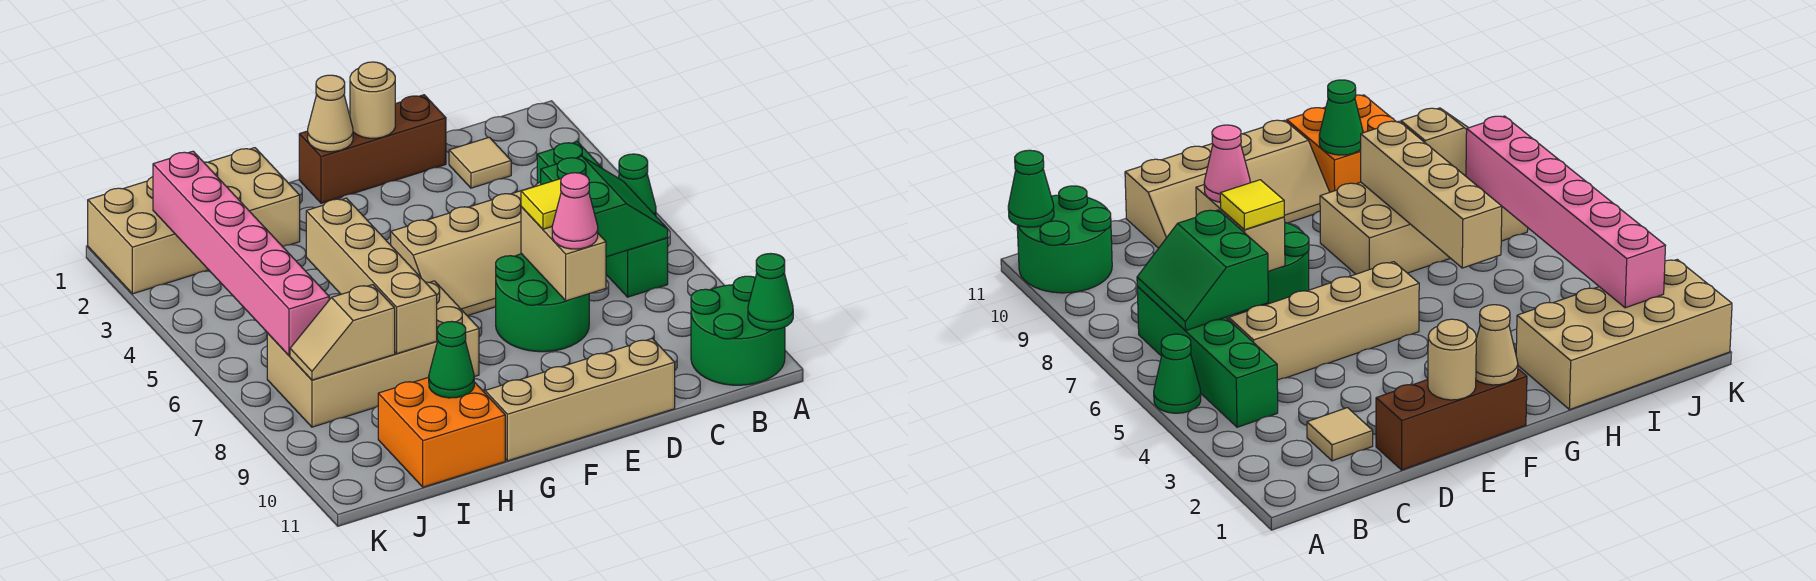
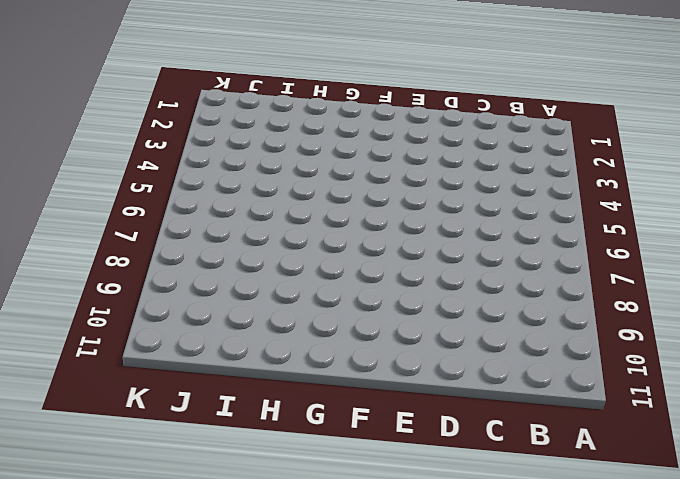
none -> green 1x1 cone [618,154,656,216]
none -> green 2x2 round brick [691,276,785,385]
none -> green 1x4 brick [537,142,668,297]

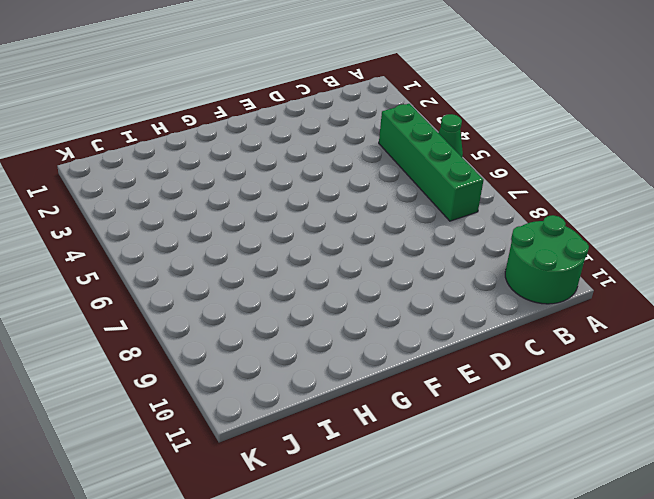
none -> tan 1x1 tile [449,137,511,188]
none -> tan 2x4 slope [391,182,541,316]
none -> brown 1x3 brick [299,95,446,203]

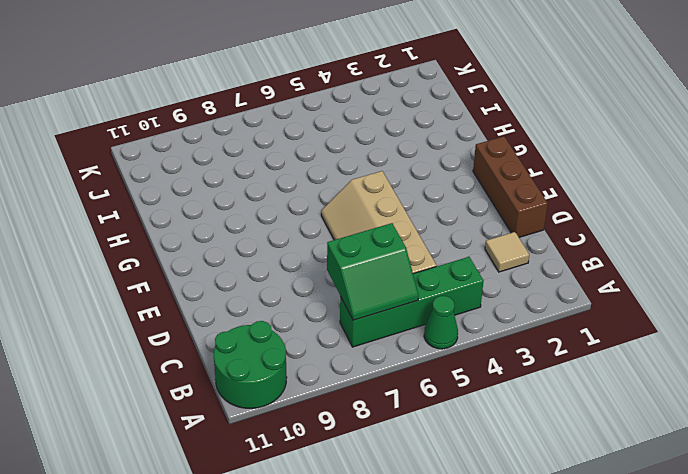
none -> green 2x2 round brick [496,254,589,352]
none -> tan 2x4 slope [484,339,675,461]
none -> tan 2x4 brick [267,281,479,427]

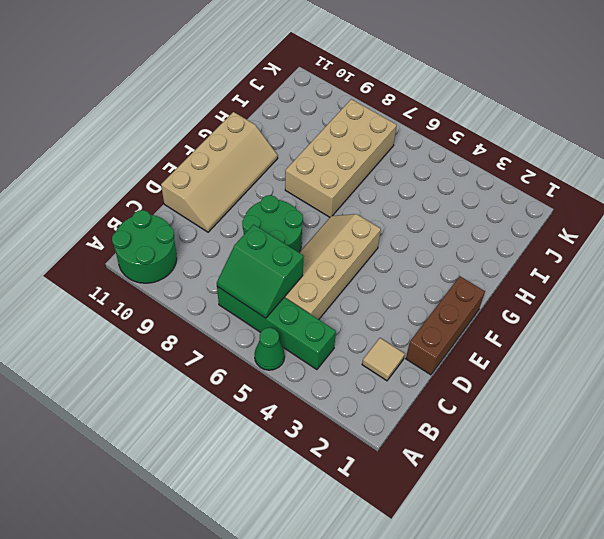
none -> tan 2x4 brick [88,148,300,294]
none -> orange 2x2 brick [378,377,505,487]
none -> green 1x1 cone [748,254,793,330]

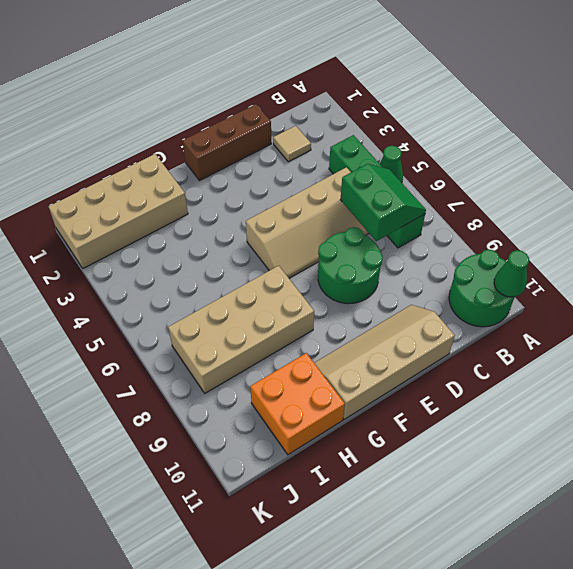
none -> tan 1x2 brick [521,207,606,301]
none -> tan 1x1 round brick [350,62,395,138]
none -> tan 1x1 cone [308,75,353,152]

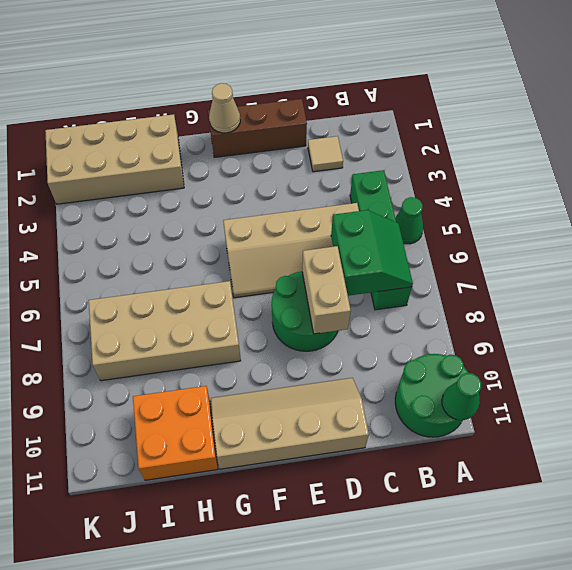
none -> tan 1x1 round brick [350,62,395,138]
none -> tan 1x4 brick [306,198,437,354]
none -> green 1x1 cone [429,322,474,398]

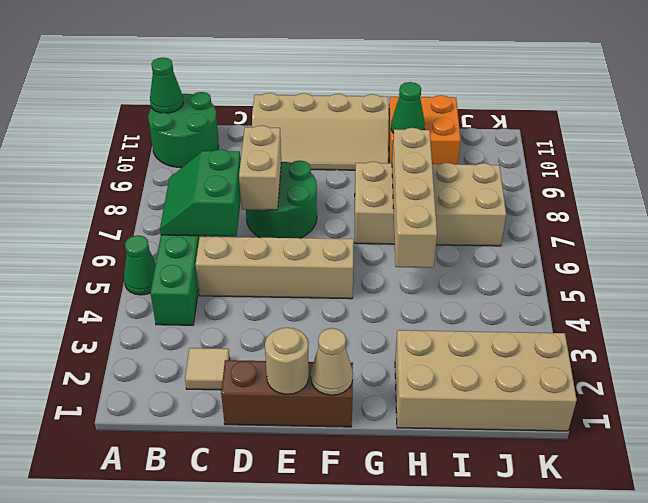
none -> tan 1x2 slope [290,285,395,380]
none -> pink 1x6 brick [153,151,329,356]
none -> yellow 1x1 tile [521,179,561,229]

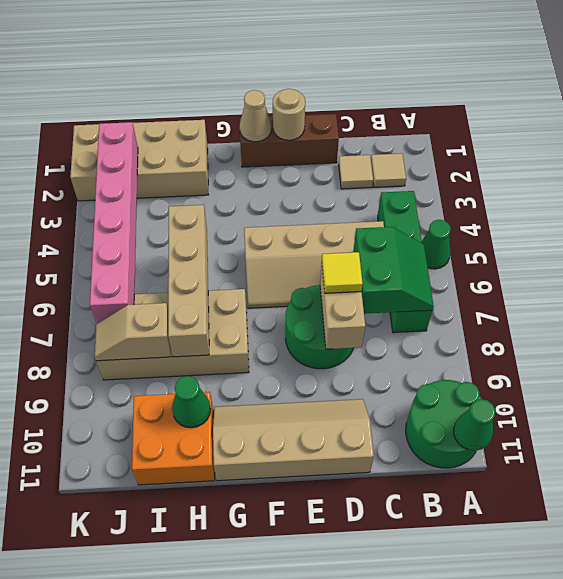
tan 1x1 tile [371,153,406,187] -> none
none -> pink 1x1 cone [552,173,598,249]

